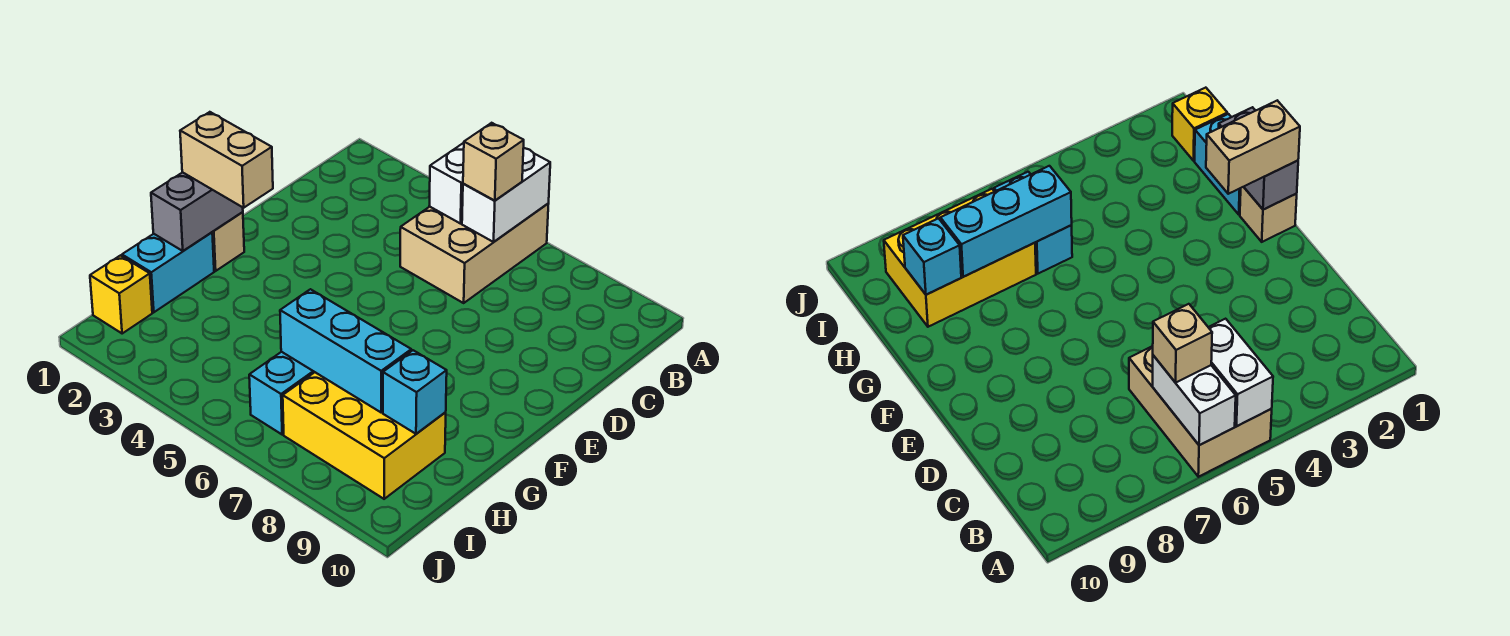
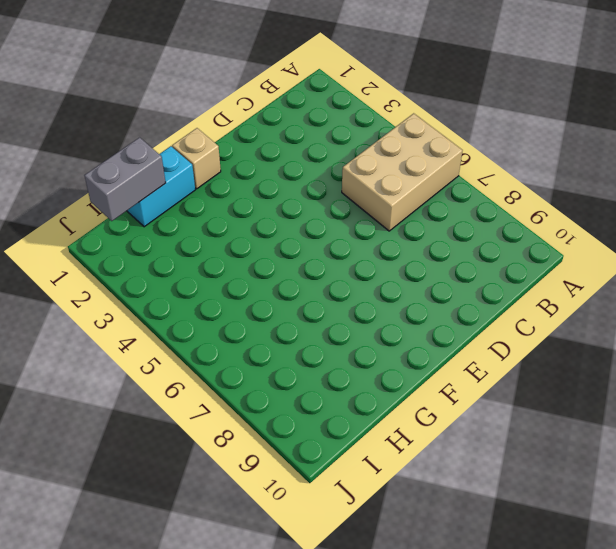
grey 1x2 brick [84,137,166,221] -> grey 1x2 brick moved to [151,172,243,251]
none -> cyan 1x2 brick [249,352,314,434]
none -> yellow 2x3 brick [283,372,446,499]
none -> yellow 1x1 brick [90,256,152,334]

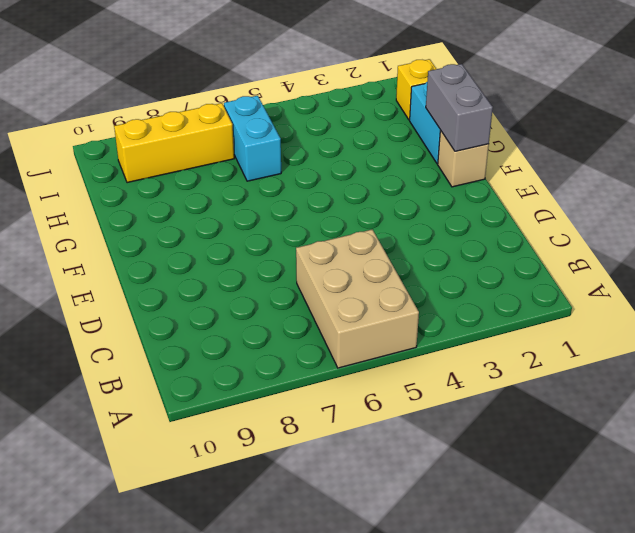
yellow 1x3 brick [114,103,234,183] -> yellow 2x3 brick [283,372,446,499]
none -> white 1x2 brick [430,143,464,224]
none -> white 1x2 brick [462,148,550,242]
none -> cyan 1x3 brick [280,289,411,412]

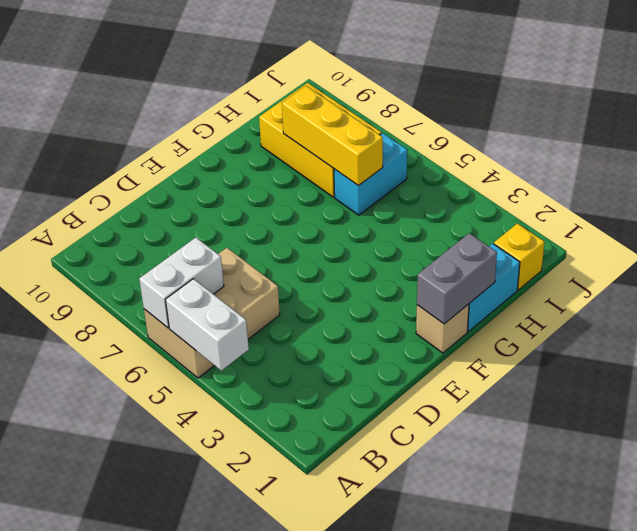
white 1x2 brick [166,279,249,371] -> white 1x2 brick turned to [430,143,464,224]
yellow 1x3 brick [282,86,383,186] -> cyan 1x3 brick [280,289,411,412]
none -> cyan 1x1 brick [383,350,447,434]
none -> tan 1x1 brick [463,123,524,201]
none -> tan 1x2 brick [180,112,273,208]

